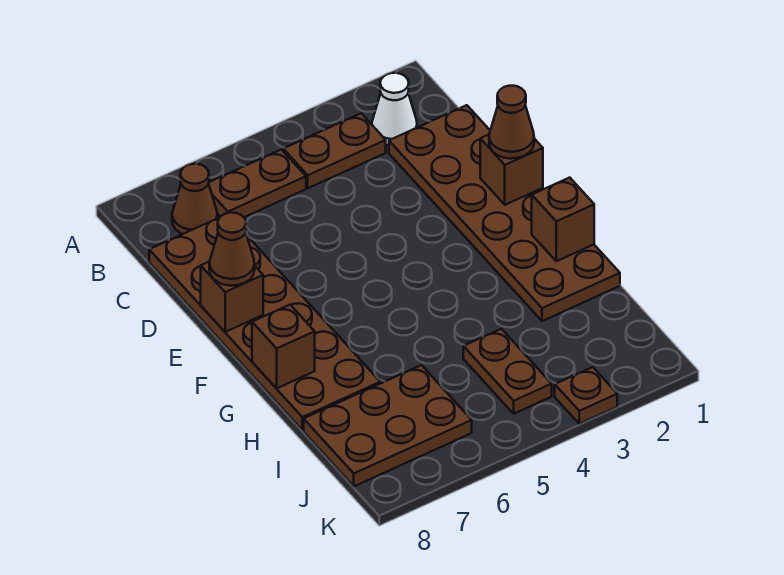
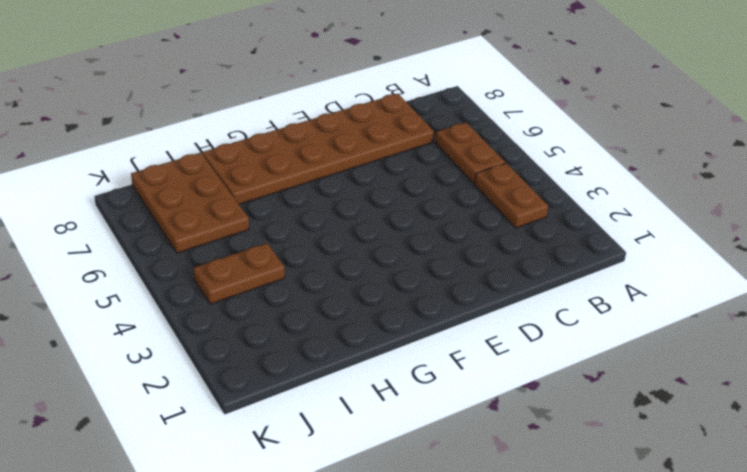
none -> white 1x1 cone [372,73,417,145]
none -> brown 1x1 cone [172,164,217,234]
none -> brown 2x6 plate [389,105,620,321]

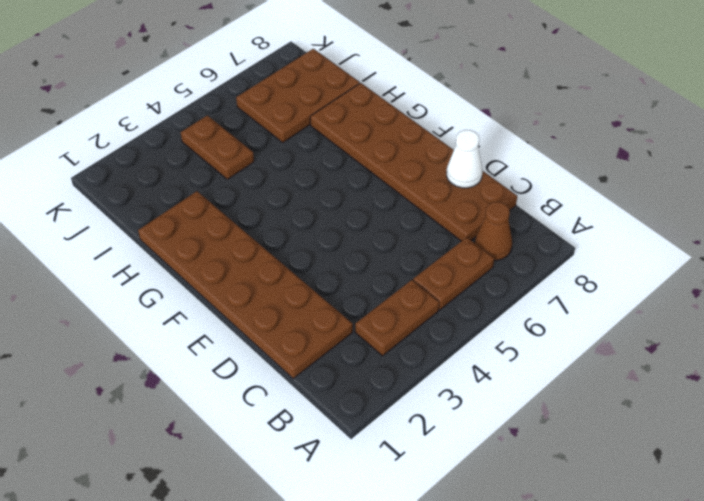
white 1x1 cone [446,130,482,188] -> white 1x1 cone moved to [372,73,417,145]
none -> brown 1x1 plate [555,367,617,424]
none -> brown 1x1 brick [480,135,543,205]
none -> brown 1x1 brick [201,262,263,332]

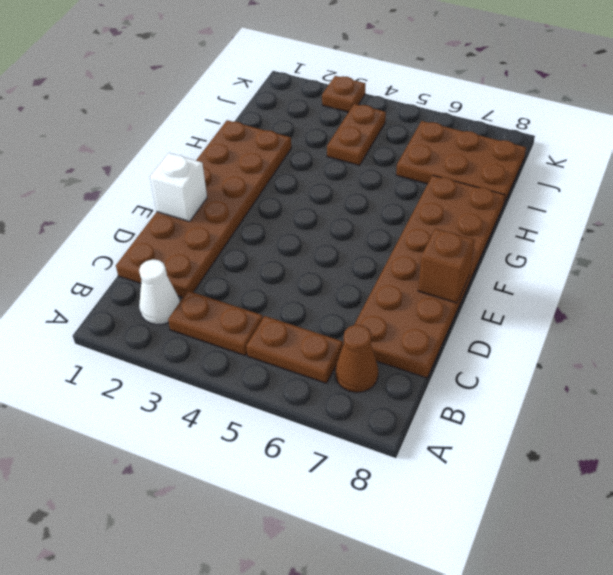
white 1x1 brick [150,153,207,222] -> brown 1x1 brick [480,135,543,205]
none -> brown 1x1 brick [532,178,594,261]
none -> brown 1x1 brick [252,305,315,388]
none -> brown 1x1 cone [489,86,534,159]

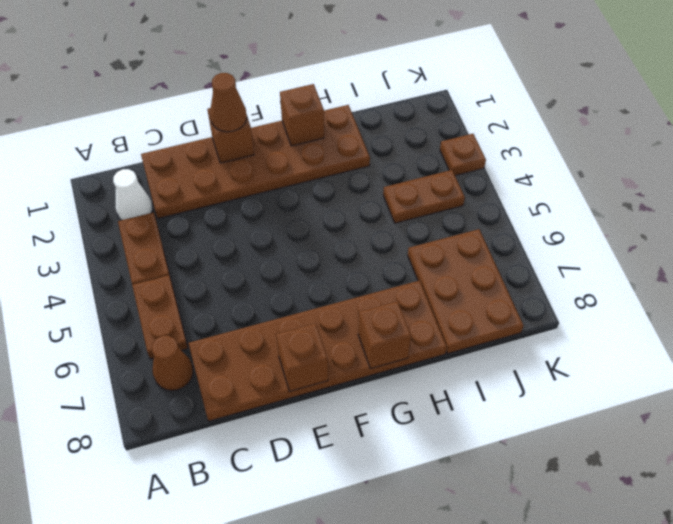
none -> brown 1x1 cone [209,213,255,286]

